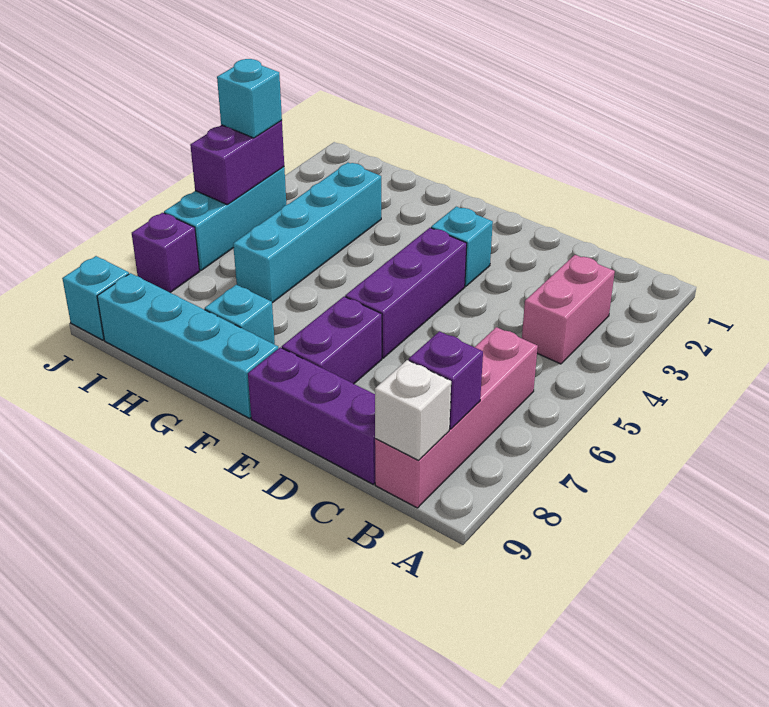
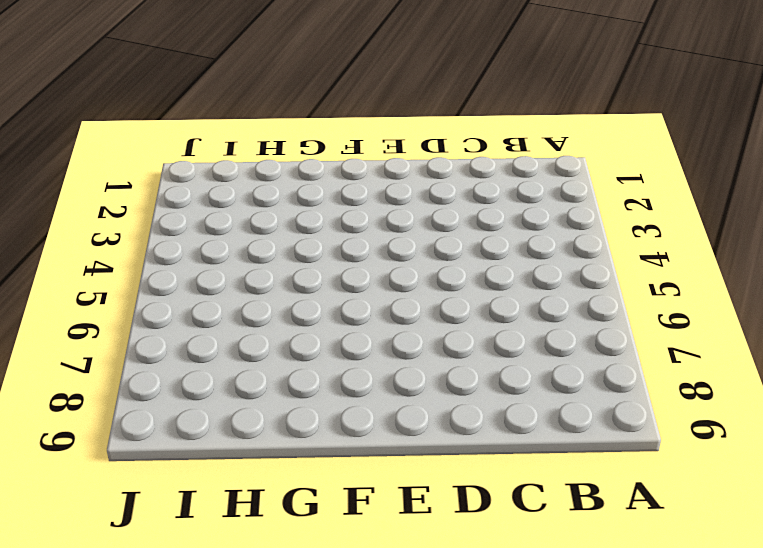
none -> pink 1x2 brick [522,255,615,364]
none -> pink 1x4 brick [375,327,538,508]
none -> purple 1x3 brick [248,347,375,484]

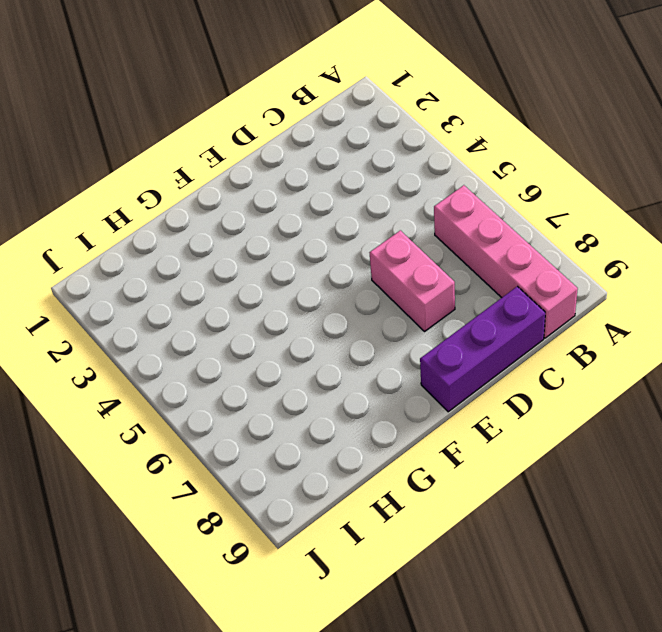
pink 1x2 brick [370,230,455,331] -> pink 1x2 brick moved to [522,255,615,364]
none -> cyan 1x1 brick [431,207,493,286]
none -> purple 1x3 brick [345,228,467,358]
none -> purple 1x2 brick [282,297,382,384]

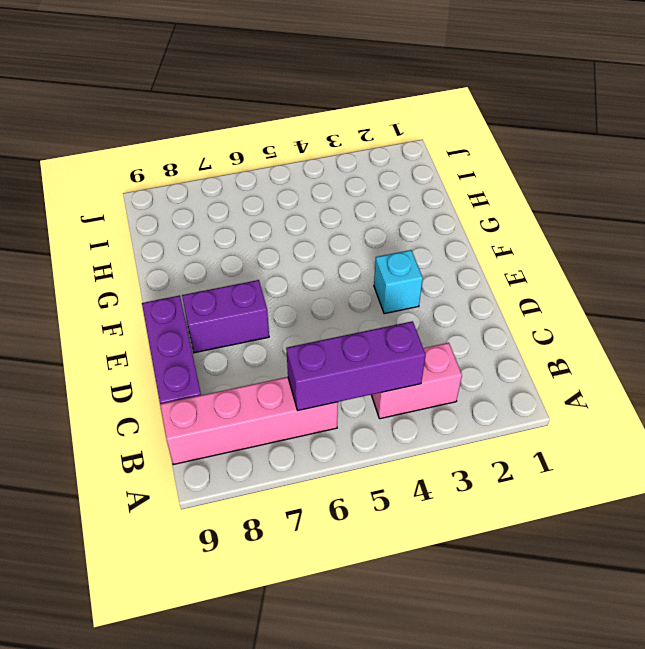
purple 1x3 brick [286,321,426,411] -> purple 1x3 brick moved to [345,228,467,358]
none -> cyan 1x4 brick [97,273,278,418]
none -> cyan 1x1 brick [205,285,275,344]
none -> cyan 1x4 brick [233,163,381,303]

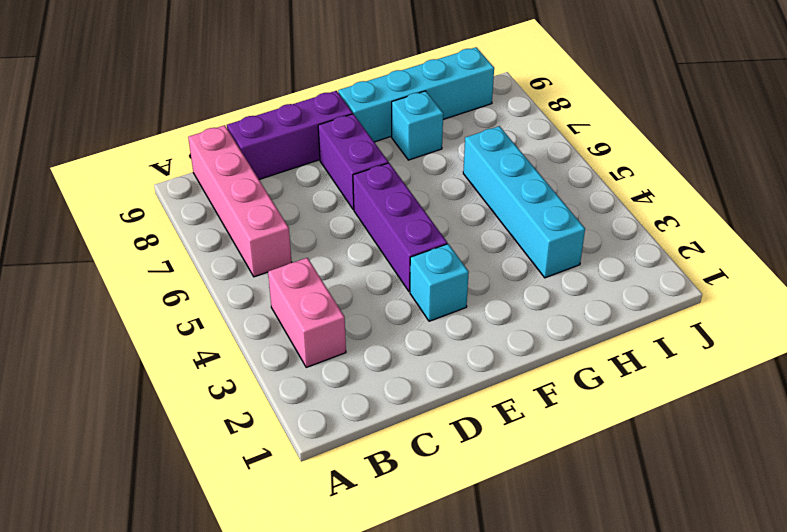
none -> cyan 1x3 brick [164,167,286,271]
none -> purple 1x1 brick [132,213,200,292]
none -> cyan 1x1 brick [62,256,129,340]

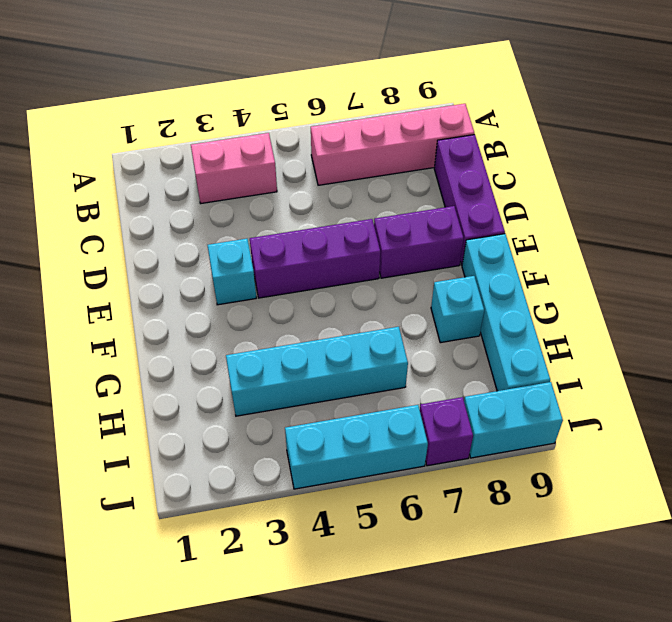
cyan 1x2 brick [464,382,563,458] -> cyan 1x1 brick [62,256,129,340]
none -> purple 1x1 brick [409,331,483,429]
none -> white 1x1 brick [375,360,451,460]
none -> purple 1x2 brick [190,120,284,204]

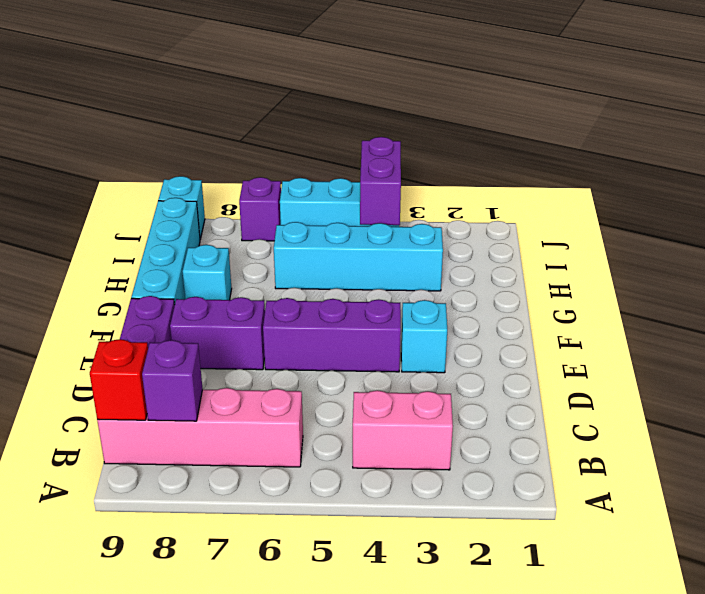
red 1x1 brick [90,339,148,420] -> white 1x1 brick [375,360,451,460]
purple 1x2 brick [360,137,401,225] -> purple 1x2 brick turned to [190,120,284,204]
none -> cyan 1x1 brick [217,59,282,138]

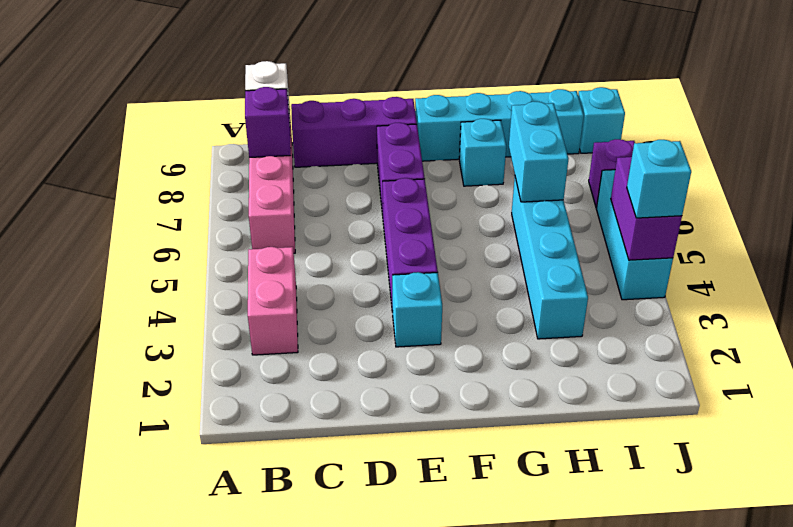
cyan 1x2 brick [509,102,568,202] -> none

